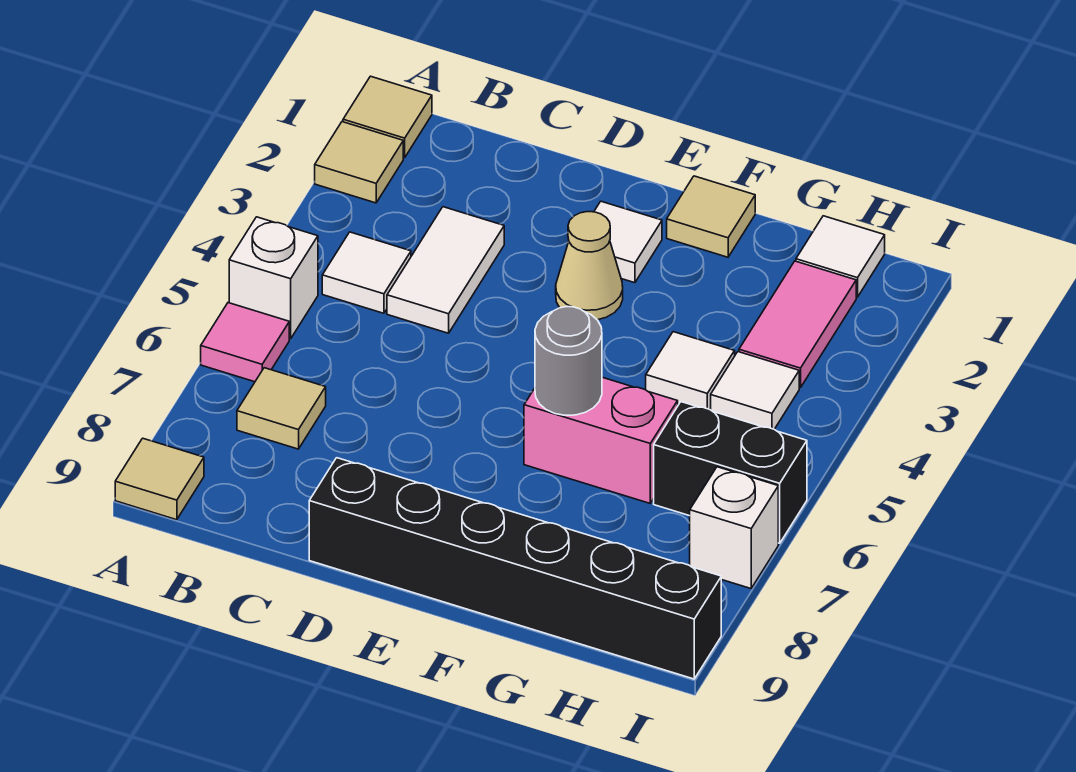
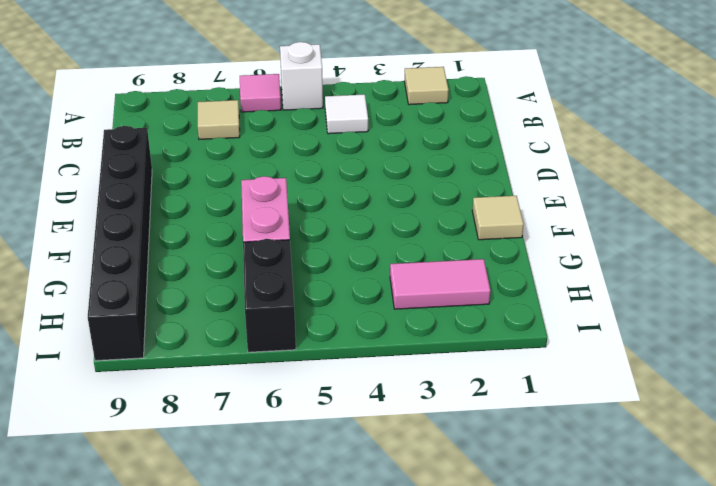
none -> tan 1x1 tile [343,76,432,158]
none -> tan 1x1 tile [115,438,204,520]
none -> white 1x2 tile [387,207,504,333]

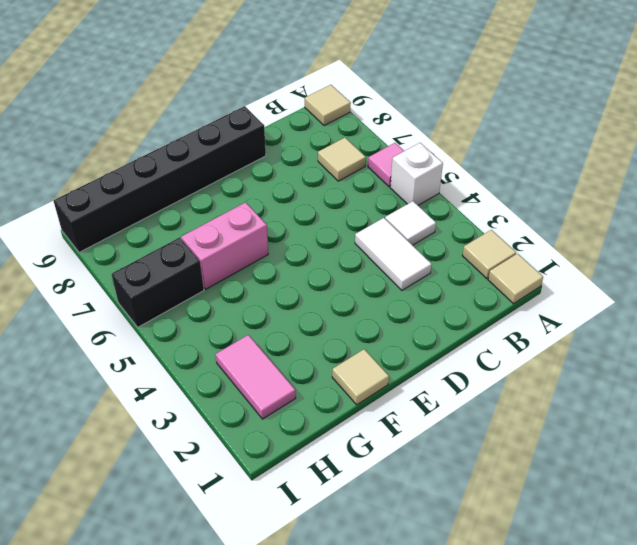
none -> white 1x1 tile [594,201,662,283]
none -> tan 1x1 cone [556,212,623,320]
none -> white 1x1 tile [646,332,735,409]

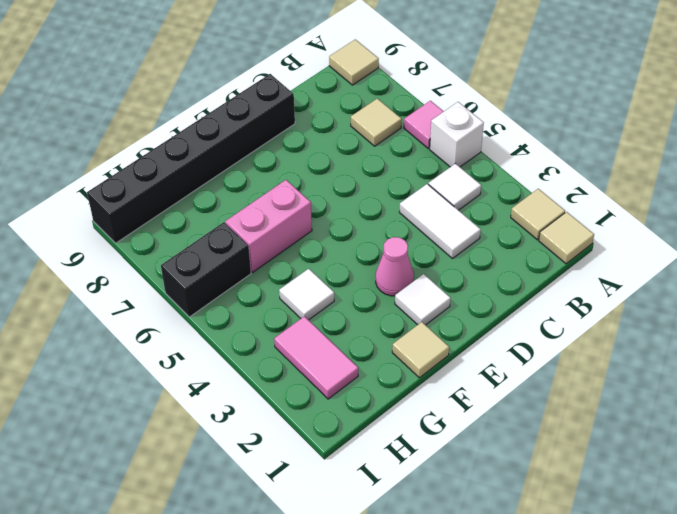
pink 1x1 cone [376,237,414,296] -> tan 1x1 cone [556,212,623,320]
none -> white 1x1 tile [796,216,885,297]
none -> white 1x1 tile [711,352,799,429]
none -> white 1x1 brick [690,467,778,588]

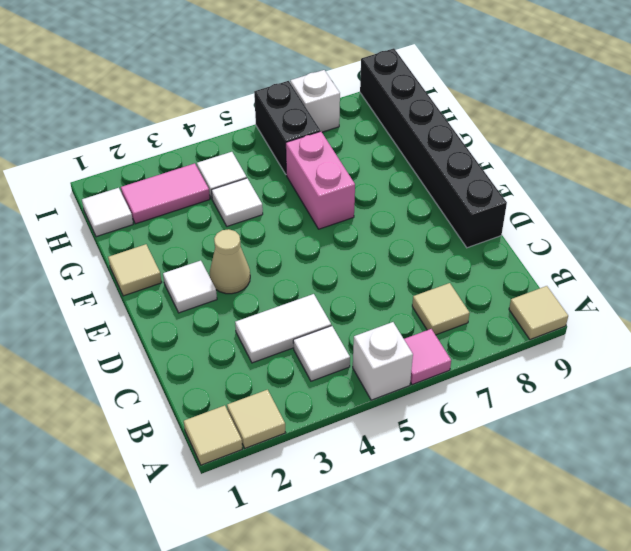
none -> grey 1x1 round brick [535,307,602,415]

